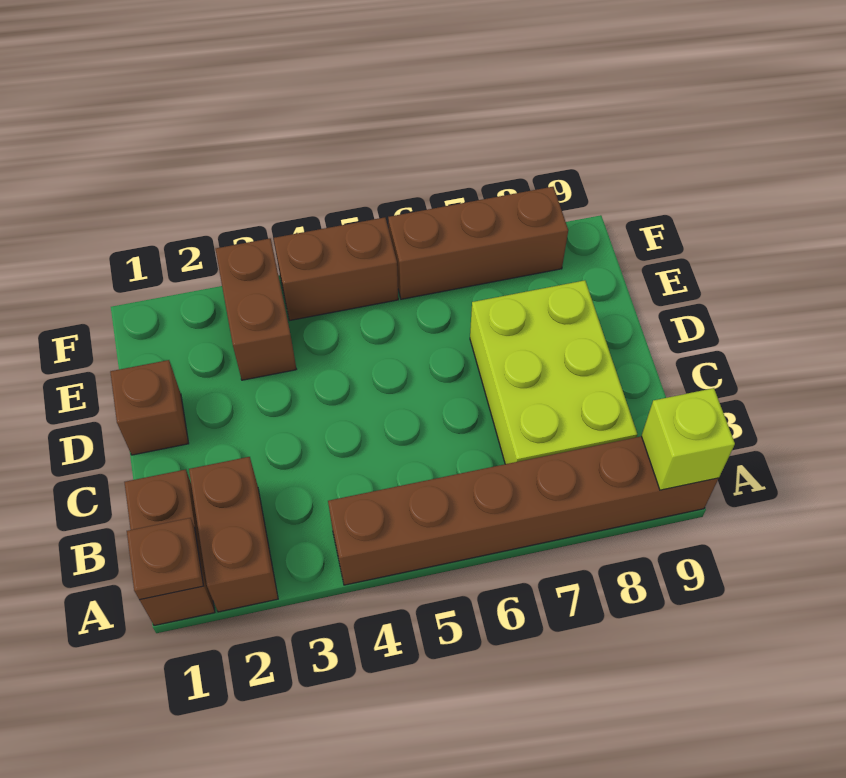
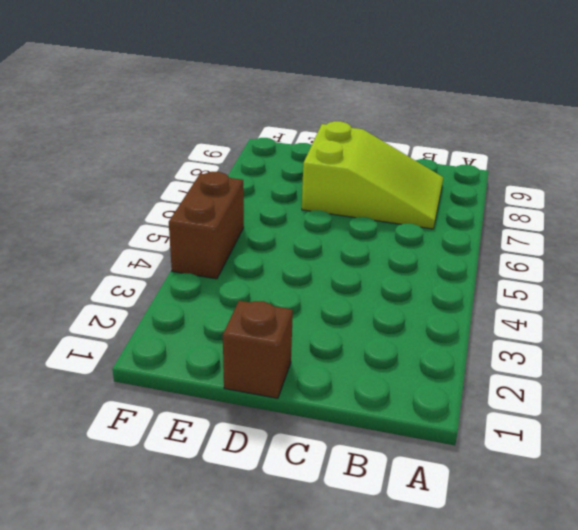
lime 2x3 slope [302,121,443,229] -> lime 2x3 brick [470,280,637,464]
none -> brown 1x2 brick [124,470,215,626]
none -> brown 1x2 brick [189,457,278,612]

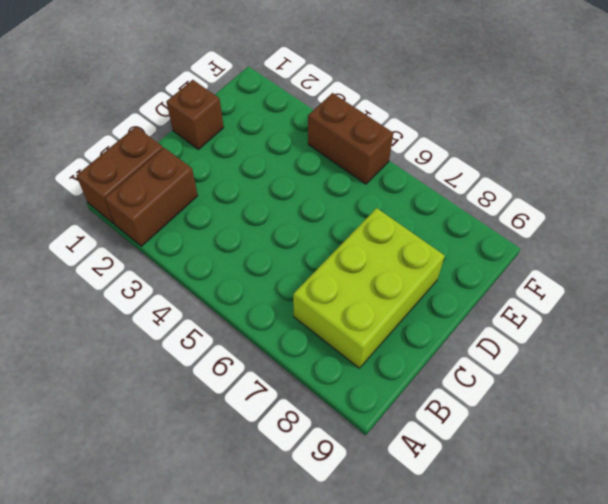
none -> brown 1x6 brick [328,436,718,585]
none -> brown 1x2 brick [216,239,296,380]

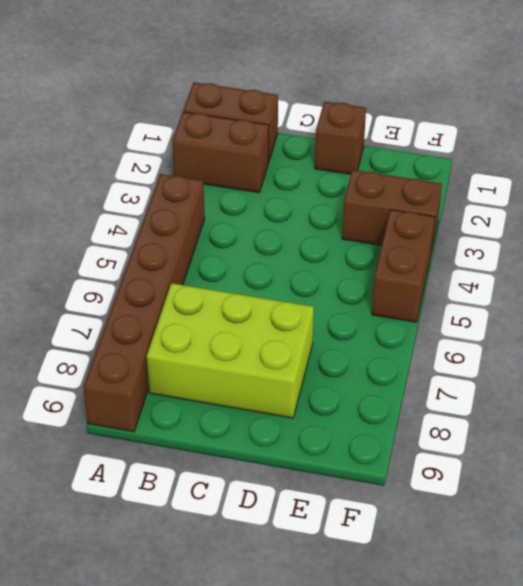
none -> brown 1x3 brick [388,187,568,299]
none -> brown 1x1 plate [127,518,203,600]

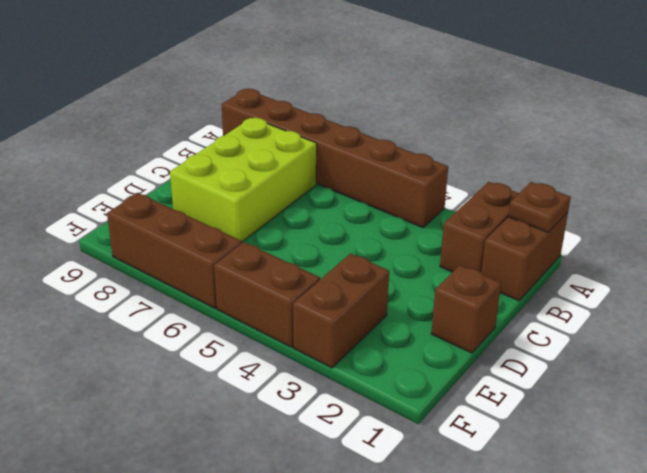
none -> lime 1x1 brick [642,388,735,490]

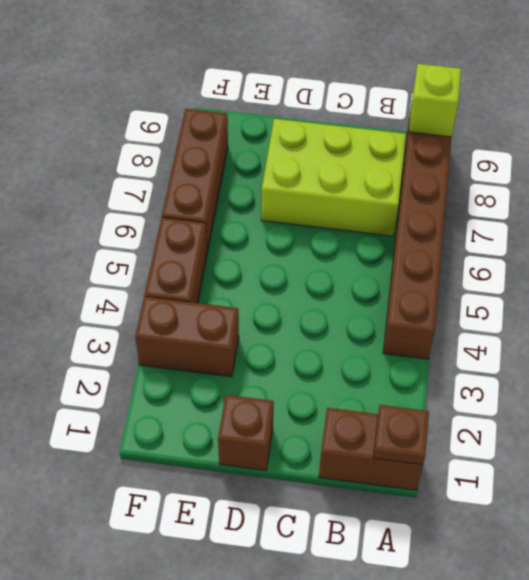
none -> brown 1x2 brick [189,457,278,612]

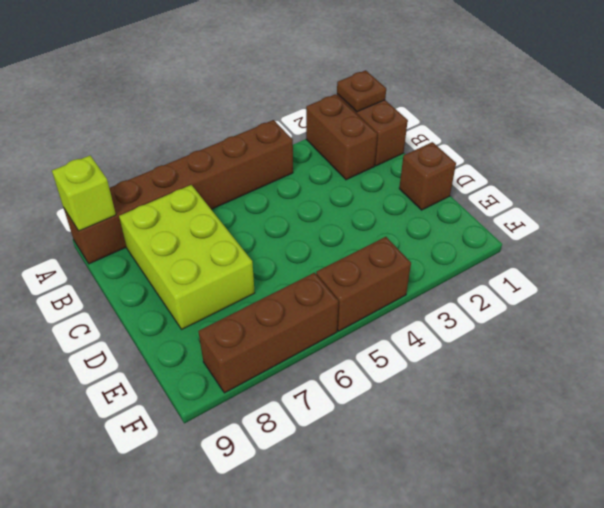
none -> brown 1x2 brick [216,239,296,380]

